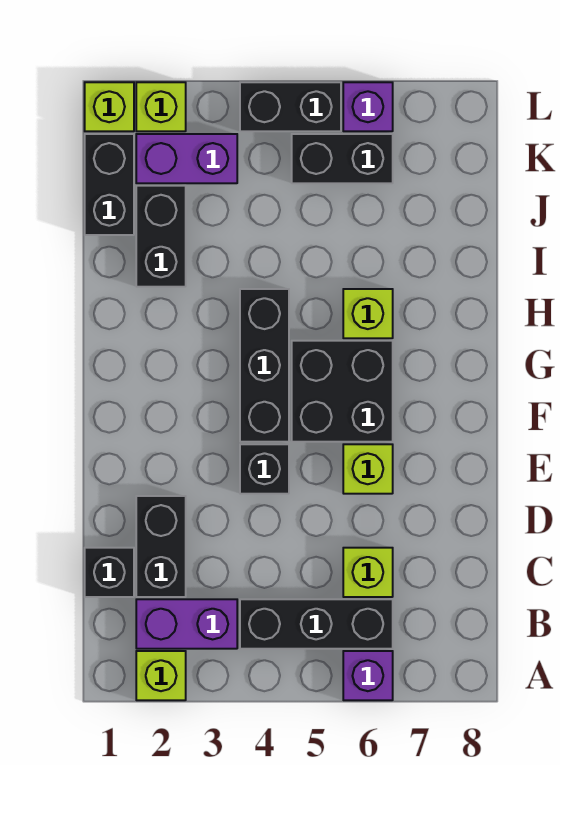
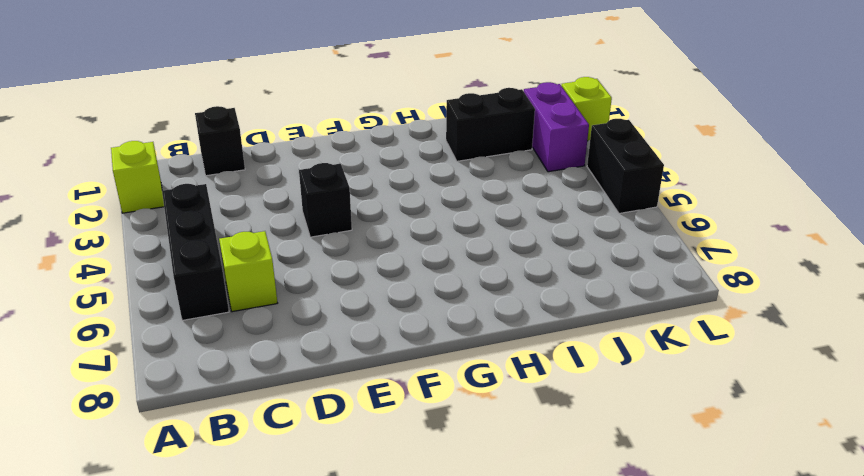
none -> purple 1x1 brick [343,651,393,700]
none -> purple 1x2 brick [136,599,237,649]
none -> black 1x2 brick [136,496,186,597]

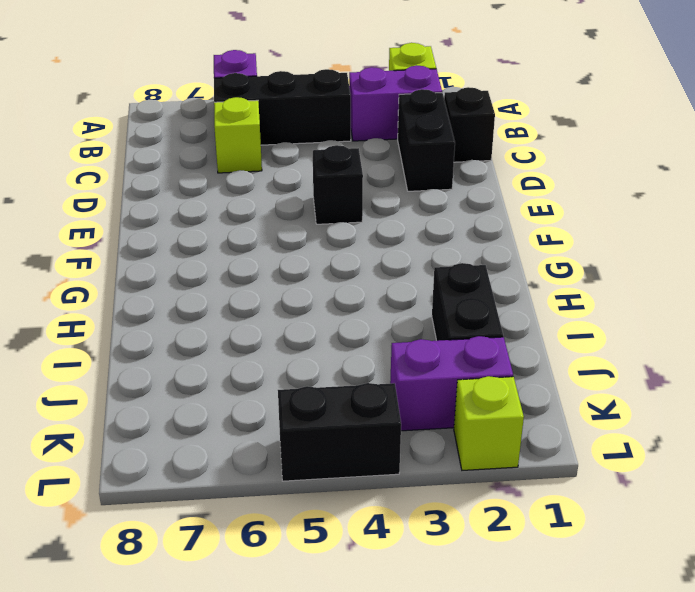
none -> lime 1x1 brick [343,444,393,494]
none -> black 1x3 brick [240,289,289,442]
none -> black 2x2 brick [292,341,393,442]

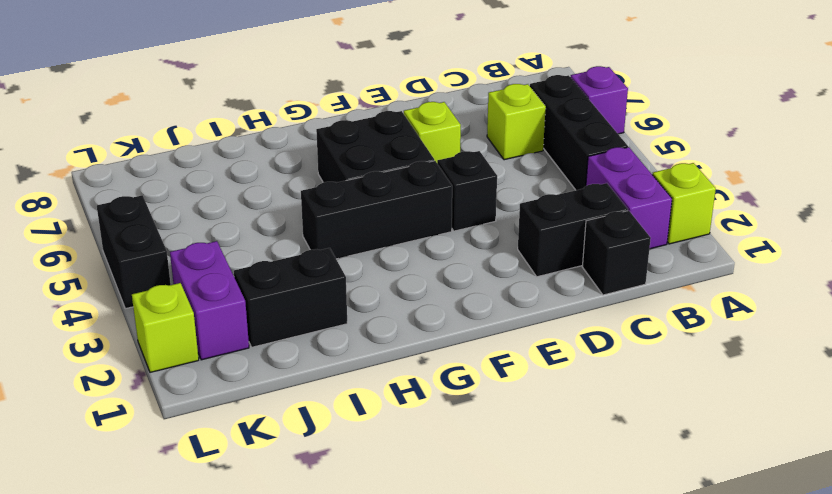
none -> lime 1x1 brick [343,289,393,338]
none -> black 1x2 brick [85,134,134,235]
none -> black 1x2 brick [292,134,393,183]

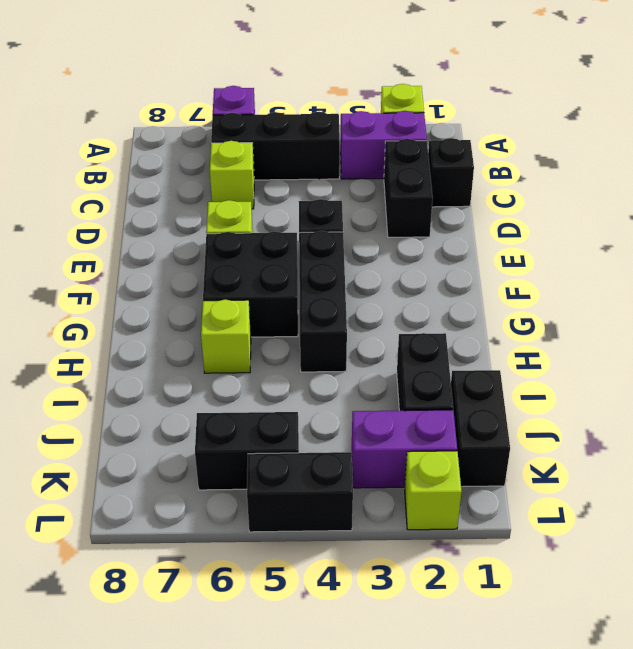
none -> lime 1x1 brick [85,82,134,131]
none -> purple 1x1 brick [343,82,393,131]

